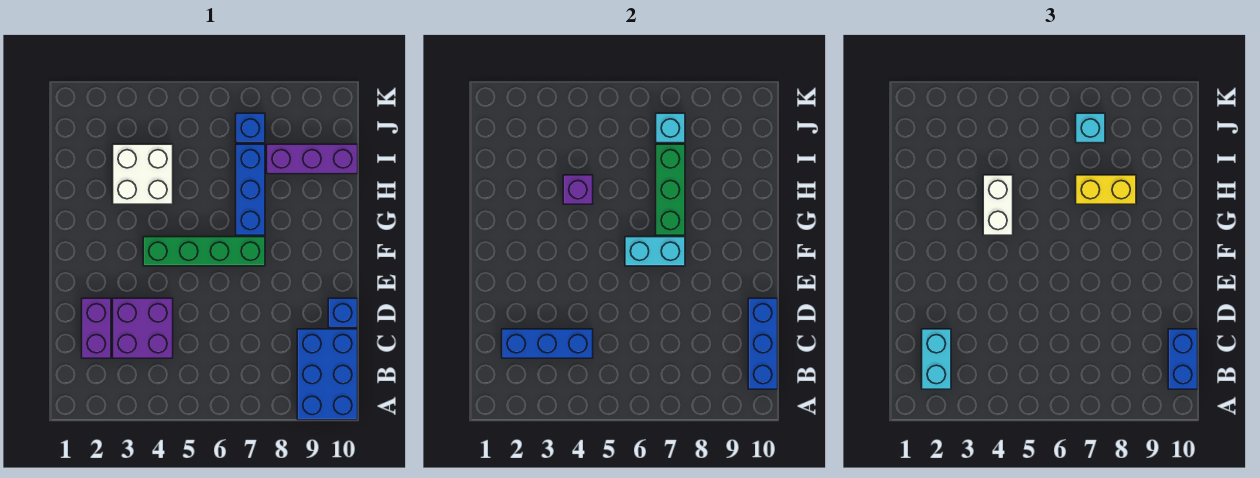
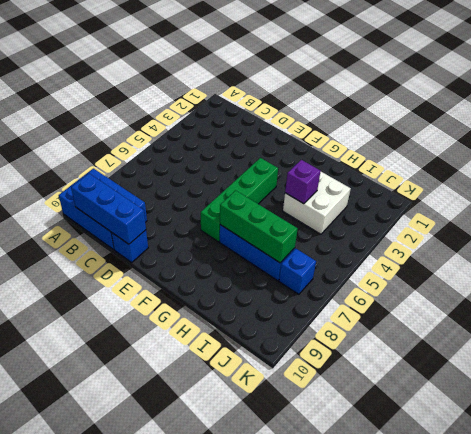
none -> purple 1x2 brick [82,298,111,358]
none -> purple 2x2 brick [113,298,173,358]
none -> purple 1x3 brick [267,144,358,174]

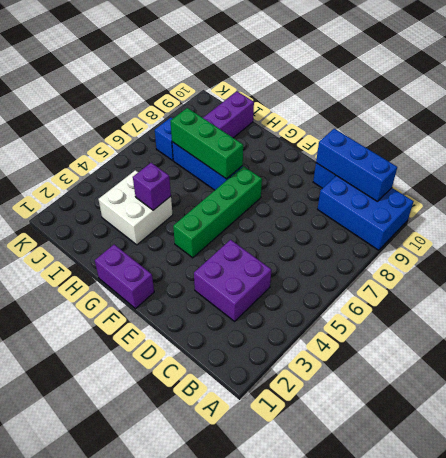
purple 1x2 brick [95,245,154,309] -> purple 1x2 brick moved to [82,298,111,358]
none -> blue 1x3 brick [502,329,593,358]
none -> cyan 1x2 brick [625,237,685,266]
none -> cyan 1x1 brick [656,113,685,143]

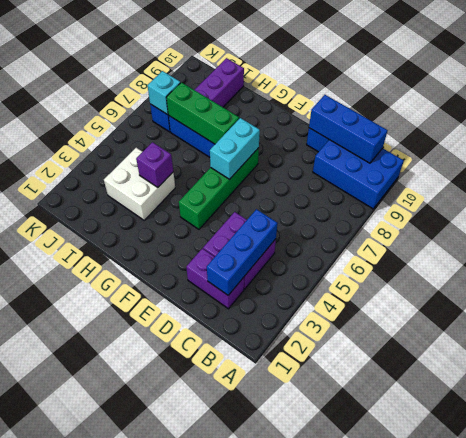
none -> cyan 1x2 brick [922,329,951,389]
none -> blue 1x2 brick [1168,329,1198,389]
none -> white 1x2 brick [983,175,1013,235]

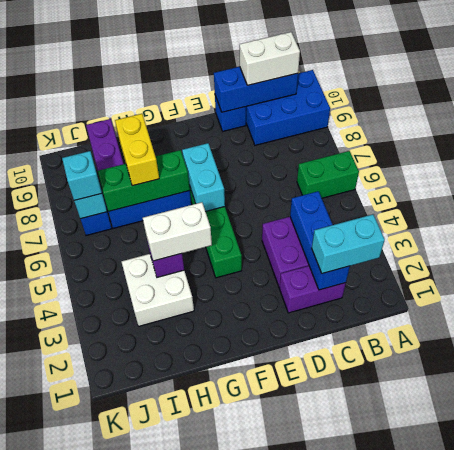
green 1x2 brick [297,151,359,198] -> none
white 1x2 brick [240,32,300,85] -> blue 1x2 brick [1168,329,1198,389]

